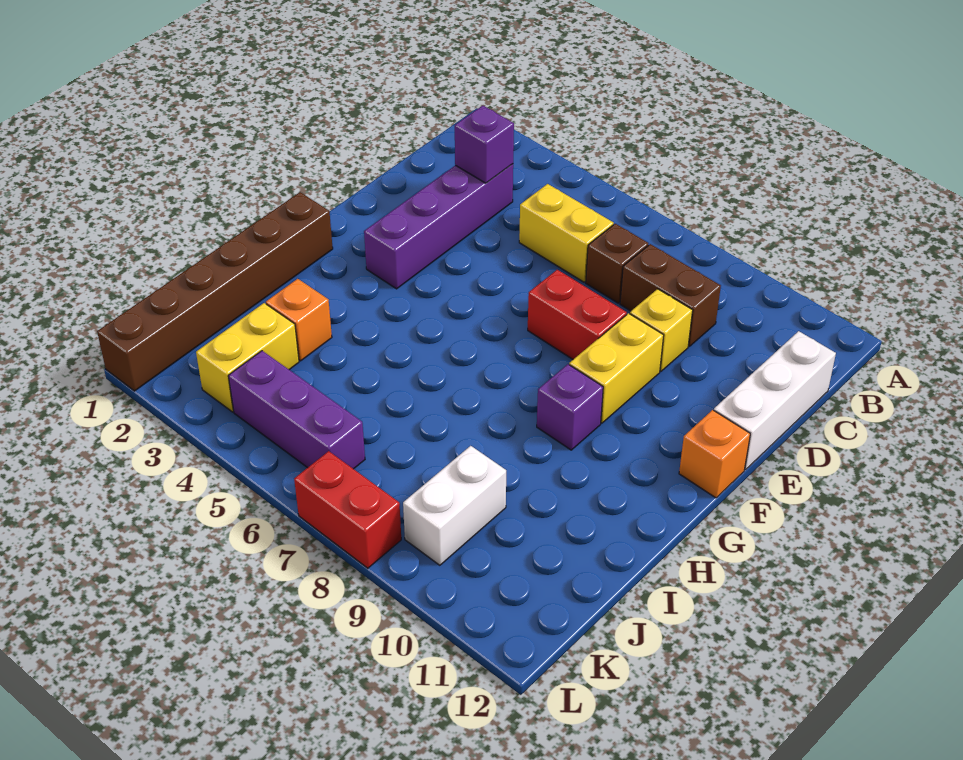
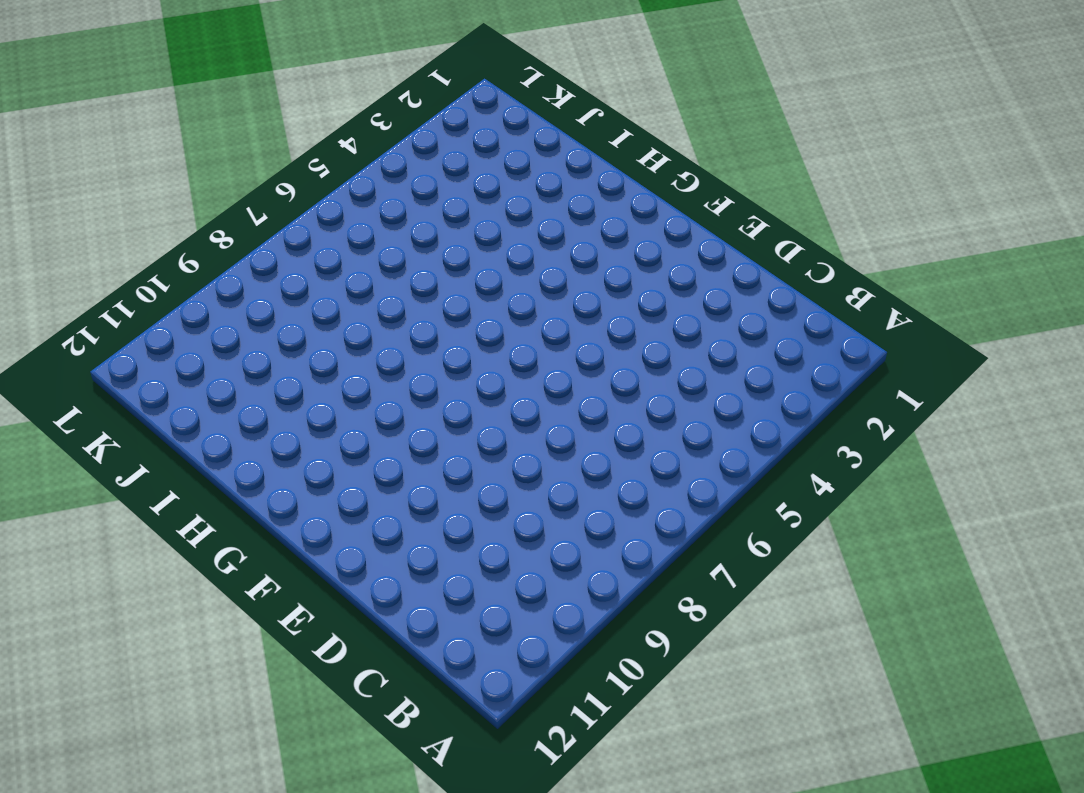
none -> purple 1x4 brick [364,164,513,289]
none -> yellow 1x2 brick [519,184,614,282]
none -> brown 1x1 brick [586,224,649,303]

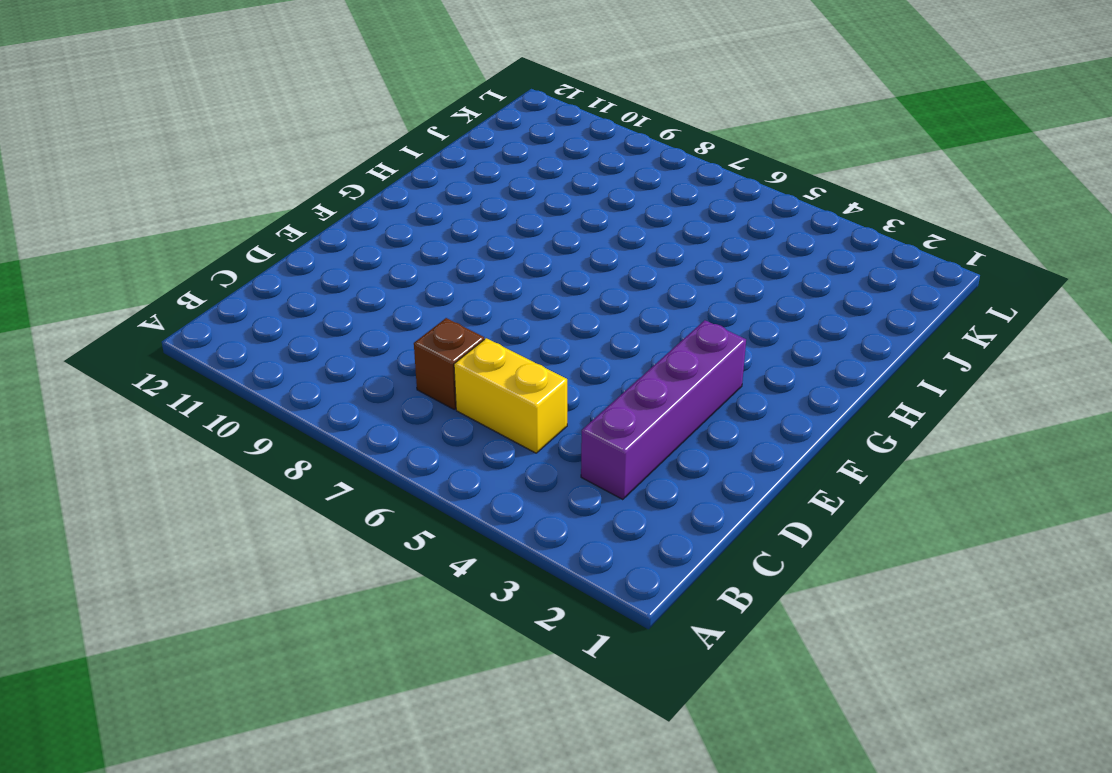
none -> brown 1x2 brick [620,244,721,346]
none -> white 1x3 brick [714,331,836,470]
none -> yellow 1x1 brick [630,289,693,371]

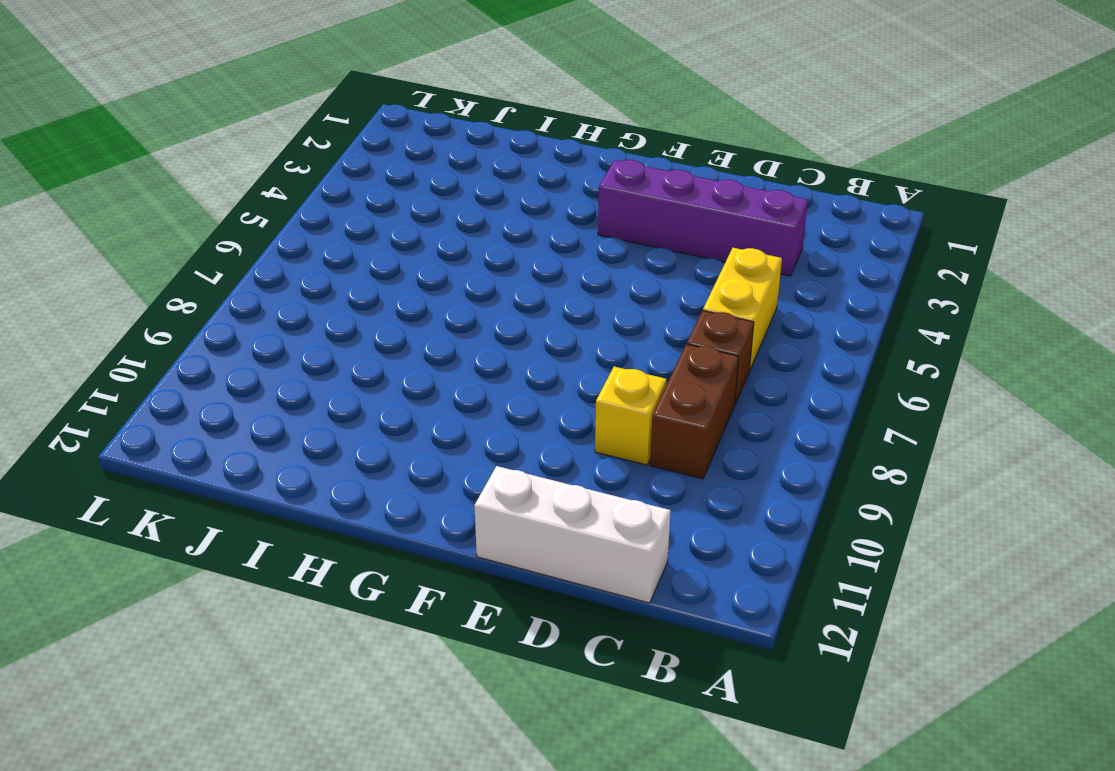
none -> red 1x2 brick [528,270,627,359]
none -> yellow 1x2 brick [569,313,664,423]
none -> orange 1x1 brick [679,410,750,498]

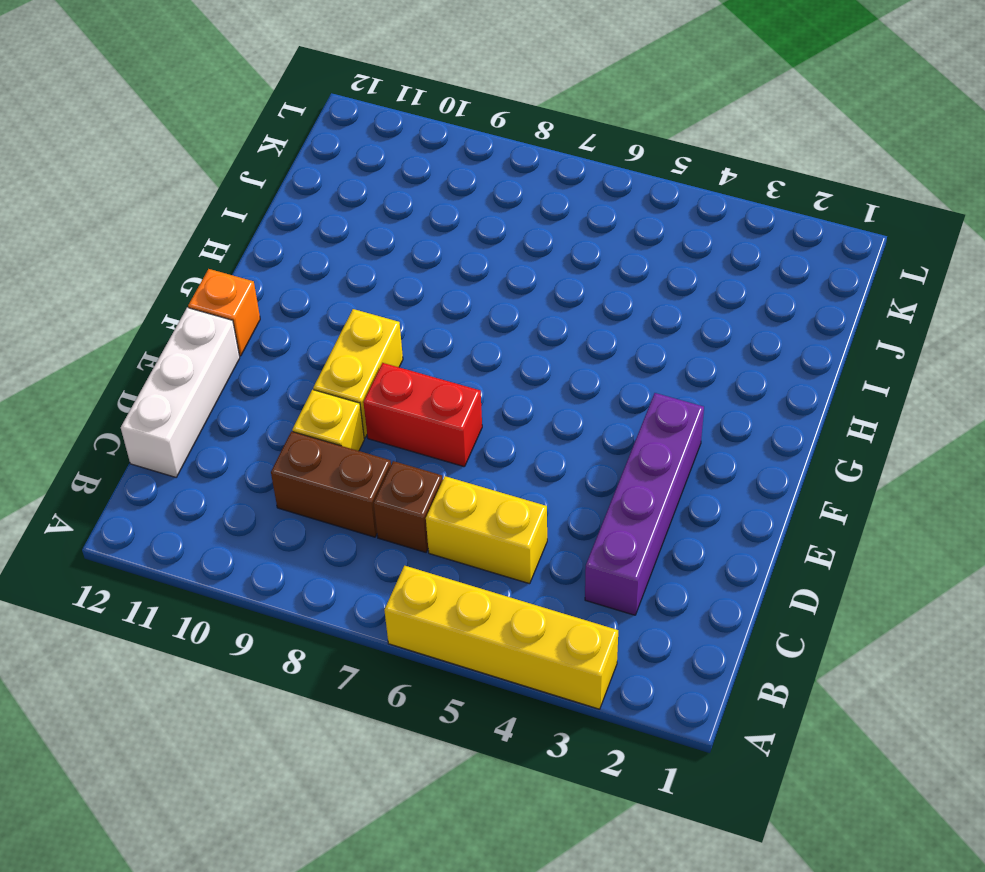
yellow 1x4 brick [384,566,618,709] -> none
none -> brown 1x6 brick [97,192,333,391]
none -> purple 1x1 brick [537,364,603,450]
none -> orange 1x1 brick [266,279,332,361]

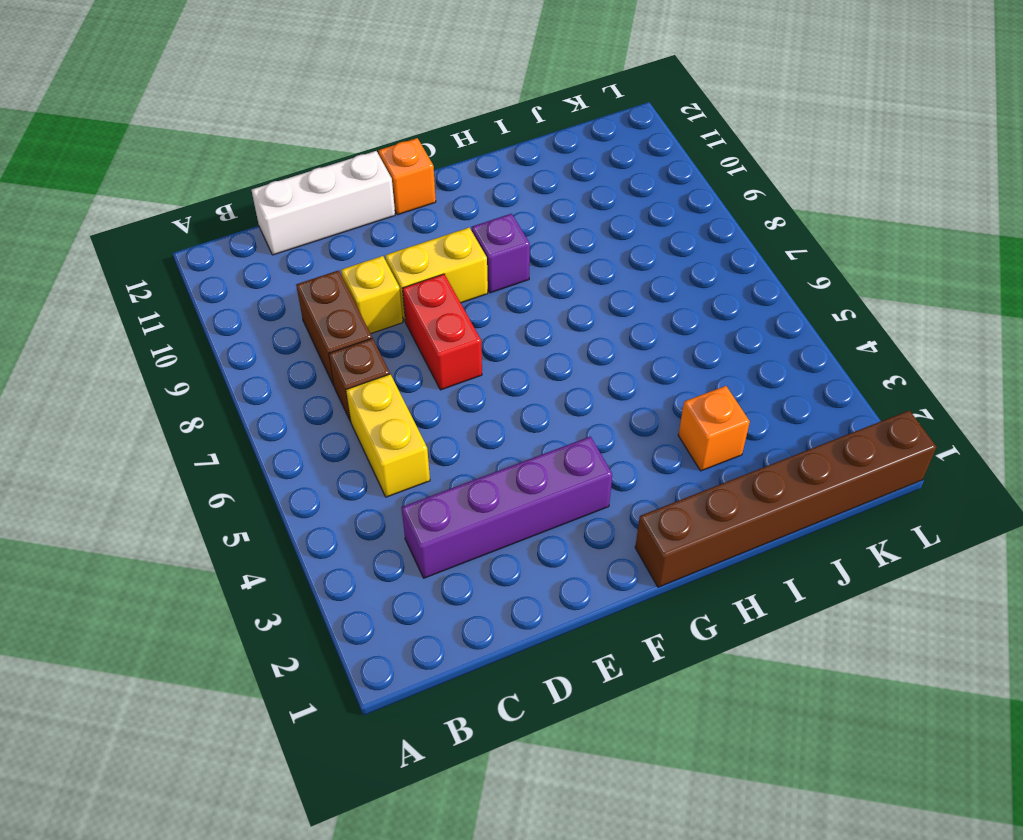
none -> yellow 1x2 brick [196,303,299,412]
none -> white 1x2 brick [403,446,506,565]
none -> purple 1x3 brick [228,351,365,469]

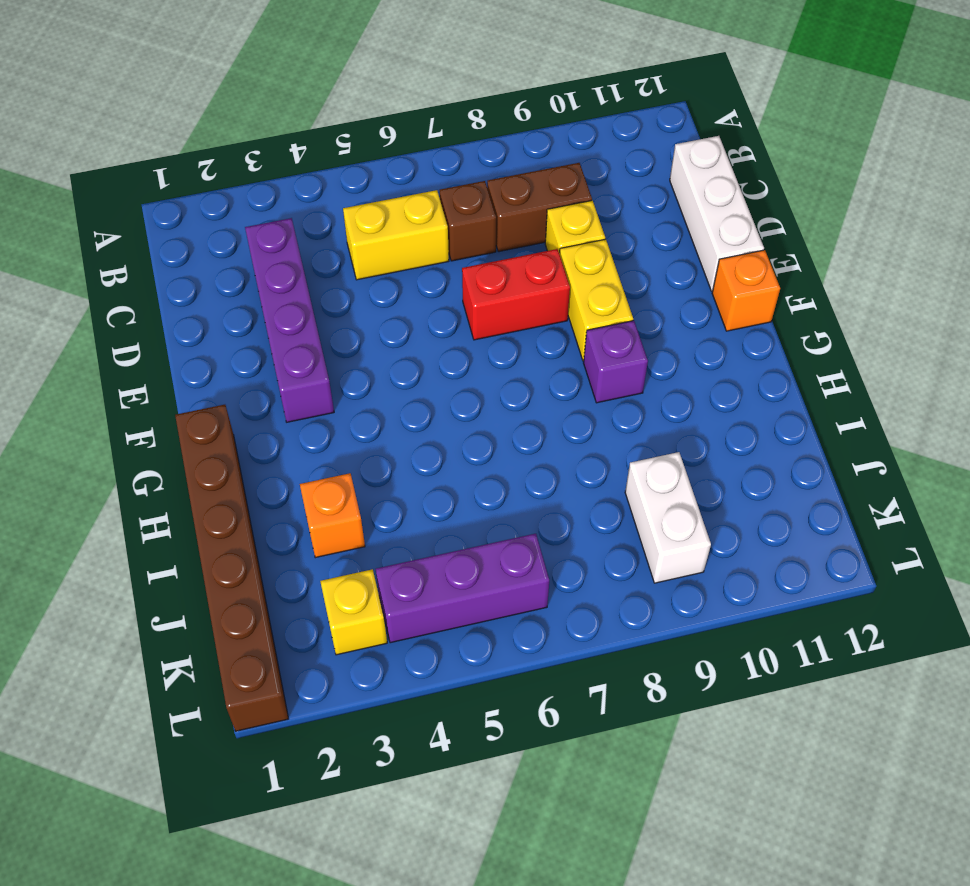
yellow 1x1 brick [320,569,387,655] -> yellow 1x2 brick [196,303,299,412]
none -> red 1x2 brick [294,451,401,568]
none -> purple 1x1 brick [455,106,514,183]

